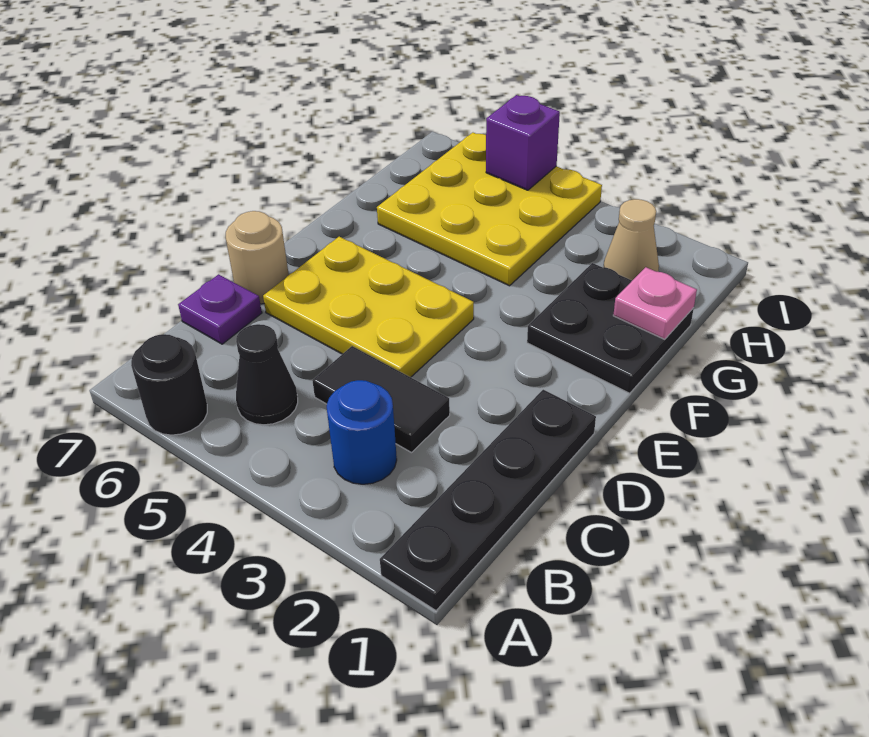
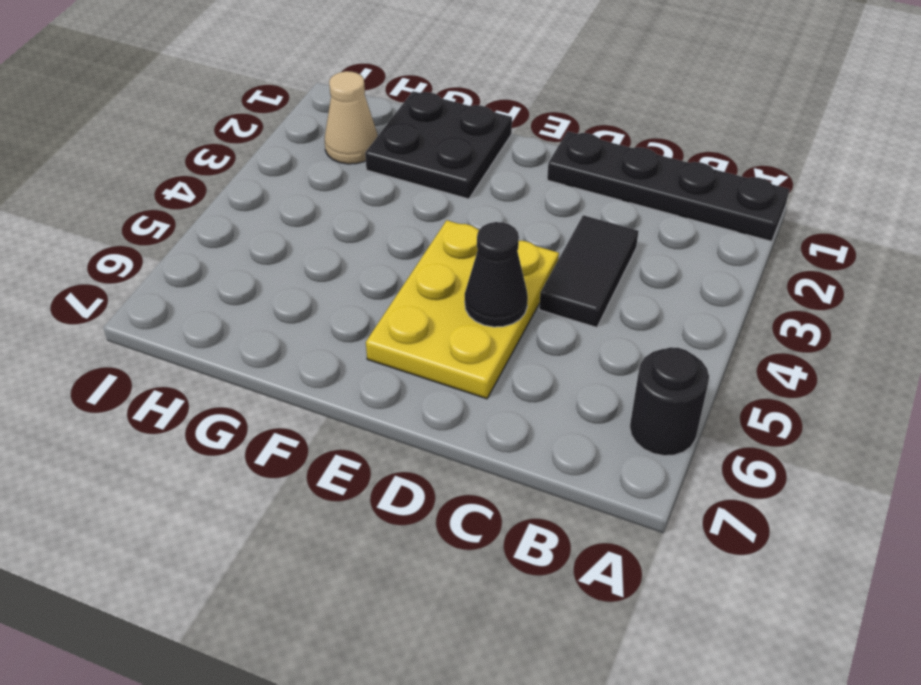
black 1x1 cone [465,222,528,327] -> black 1x1 cone moved to [236,324,298,425]
none -> blue 1x1 round brick [327,380,397,484]
none -> purple 1x1 plate [178,274,262,344]
none -> tan 1x1 round brick [226,211,289,304]

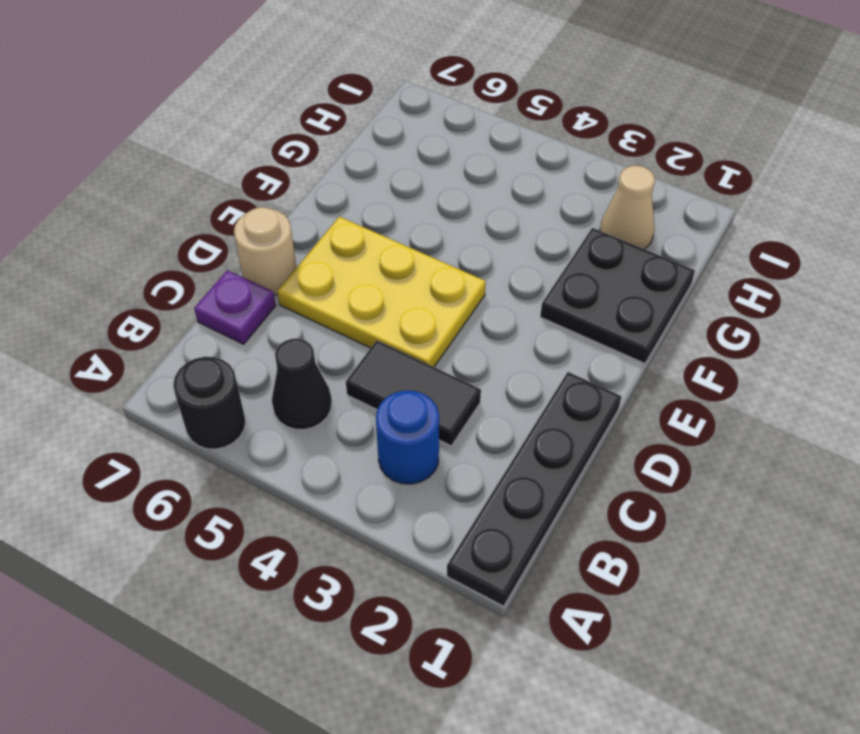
none -> yellow 3x3 plate [377,133,602,286]
none -> pink 1x1 plate [613,267,697,339]
none -> purple 1x1 brick [486,95,560,190]

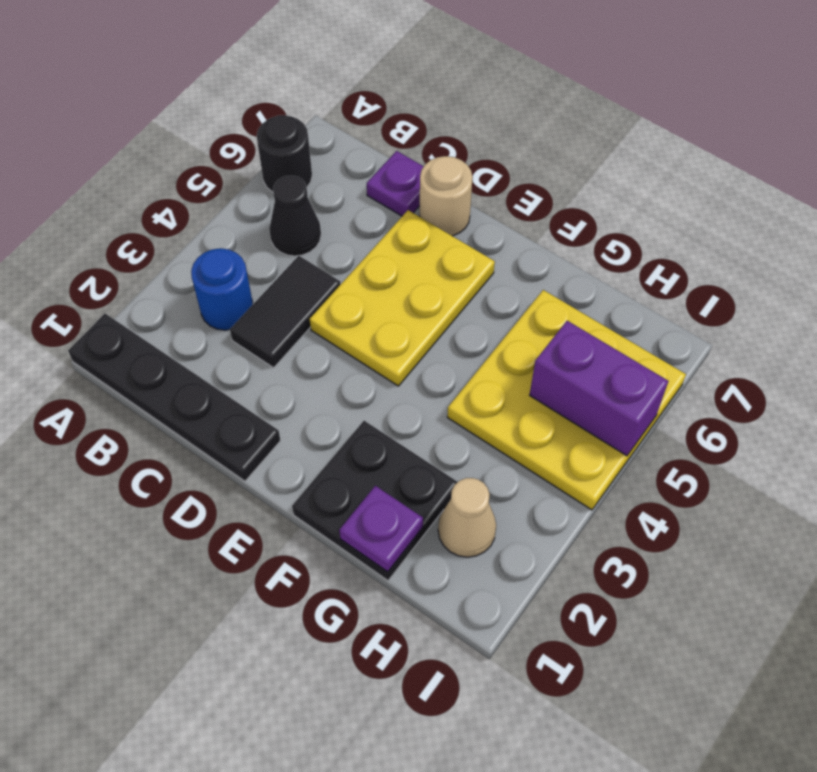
purple 1x1 plate [339,486,423,572] -> pink 1x1 plate [613,267,697,339]
purple 1x2 brick [530,321,668,456] -> purple 1x1 brick [486,95,560,190]

